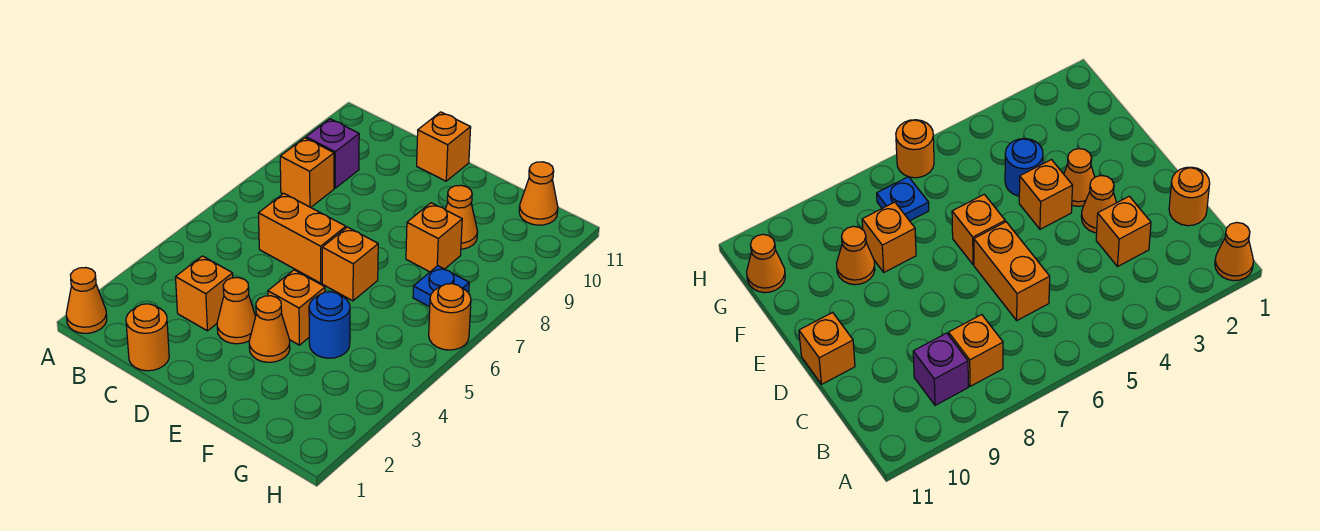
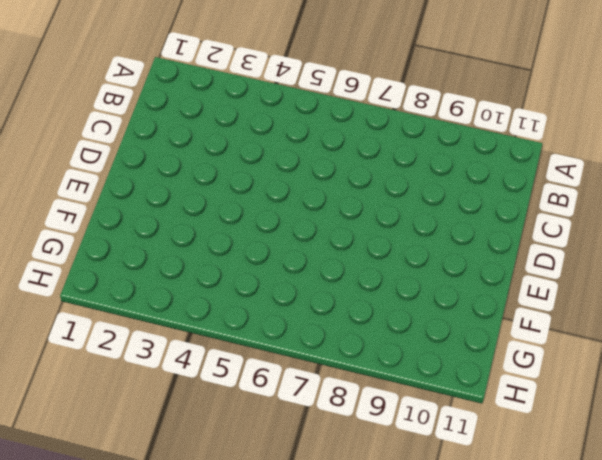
none -> orange 1x1 cone [66,268,107,333]
none -> orange 1x1 brick [280,138,334,207]
none -> purple 1x1 brick [306,119,359,188]

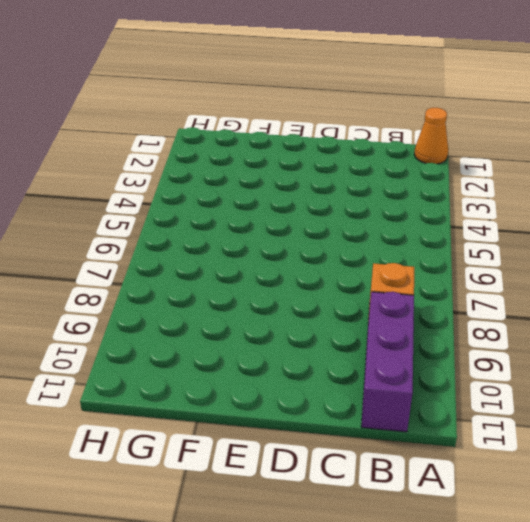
purple 1x3 brick [361,292,414,432] -> purple 1x1 brick [306,119,359,188]
none -> orange 1x1 round brick [126,304,169,371]
none -> orange 1x1 brick [176,256,233,331]
none -> orange 1x2 brick [258,194,346,283]

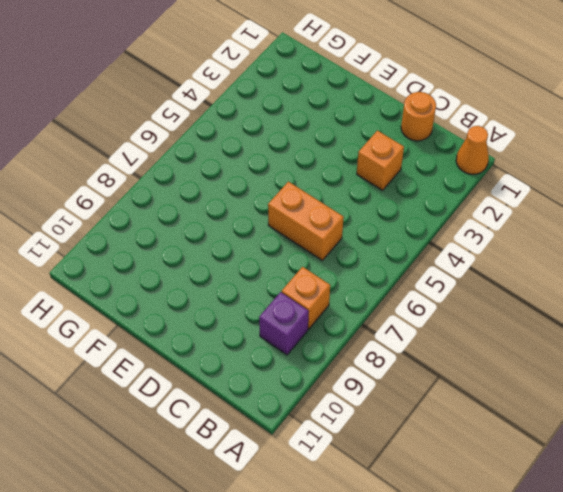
none -> orange 1x1 cone [217,278,256,344]
none -> orange 1x1 brick [417,112,471,181]
none -> orange 1x1 cone [249,296,290,362]

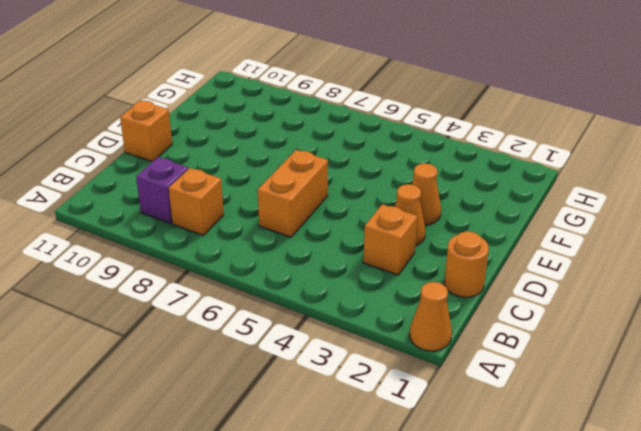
none -> orange 1x1 brick [268,270,325,345]
none -> orange 1x1 brick [322,227,378,301]
none -> blue 1x1 round brick [309,292,350,358]

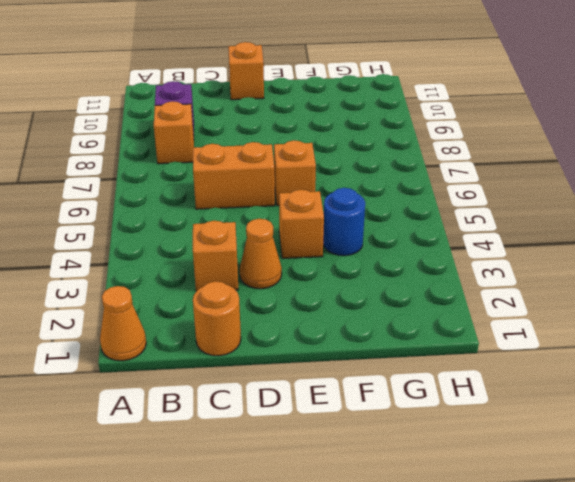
none -> orange 1x1 cone [249,296,290,362]
none -> orange 1x1 brick [406,203,462,272]
none -> orange 1x1 cone [445,185,478,249]

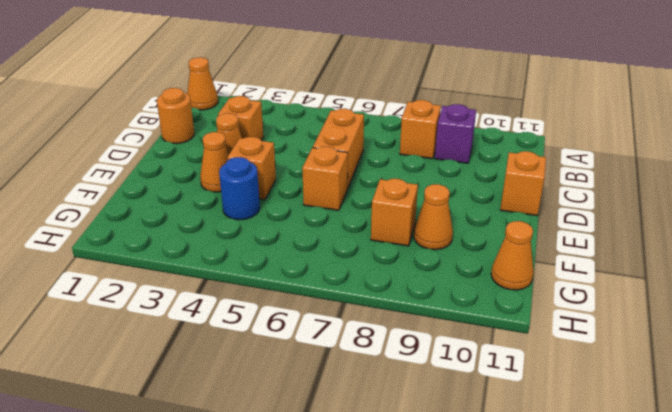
none -> blue 1x1 plate [413,266,469,307]
none -> orange 1x1 round brick [429,284,471,350]

